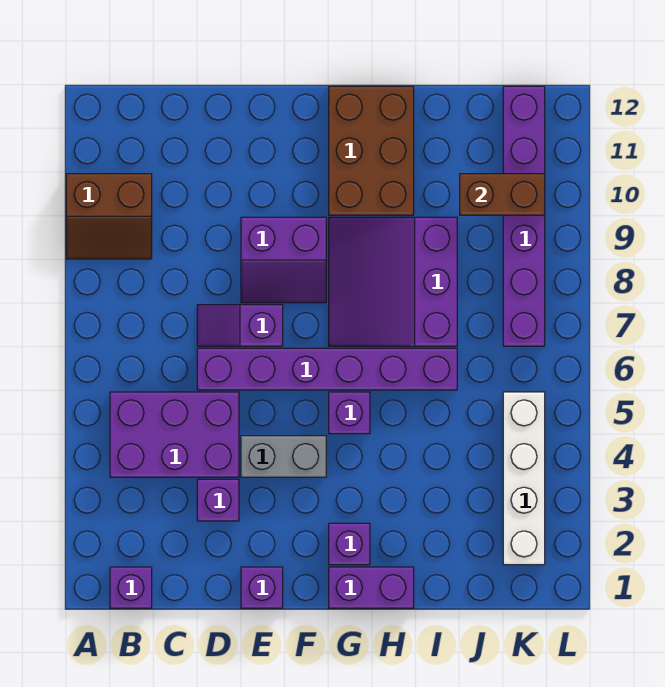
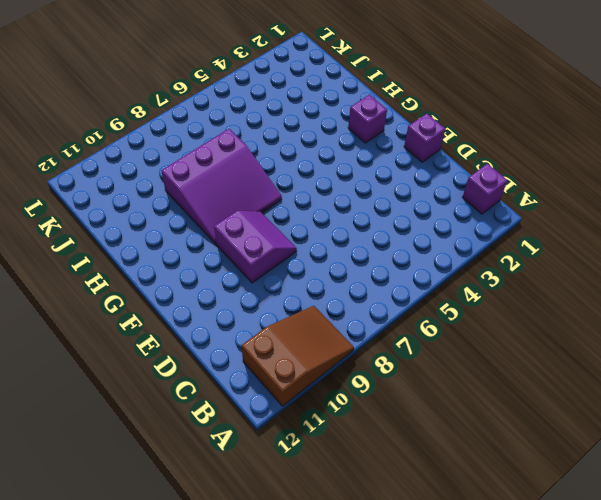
brown 2x3 slope [242,306,354,406] -> brown 2x2 slope [66,174,152,259]
none -> purple 2x3 brick [110,392,239,477]
none -> purple 1x1 brick [197,479,239,521]
none -> purple 1x6 brick [197,348,457,390]

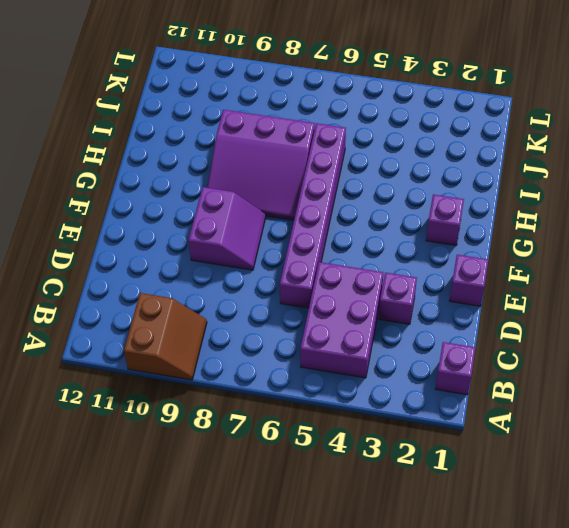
none -> purple 1x2 slope [197,305,283,346]
none -> grey 1x2 brick [241,436,326,477]
none -> purple 1x2 brick [329,567,414,608]

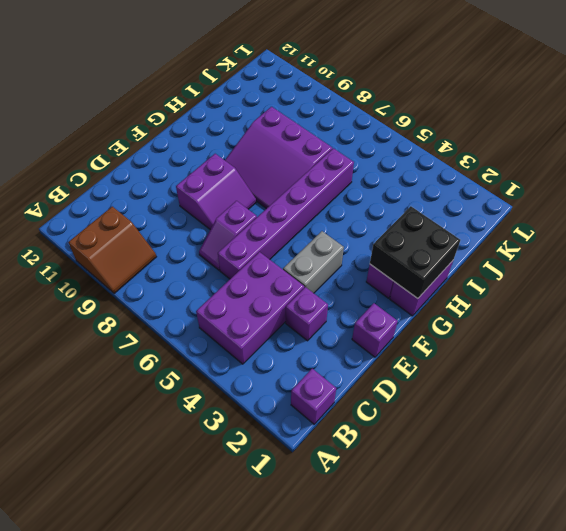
black 2x2 brick [370,206,460,298] -> none
none -> purple 1x1 brick [329,392,370,434]
none -> brown 2x3 brick [329,86,414,215]
none -> white 1x4 brick [503,392,545,565]

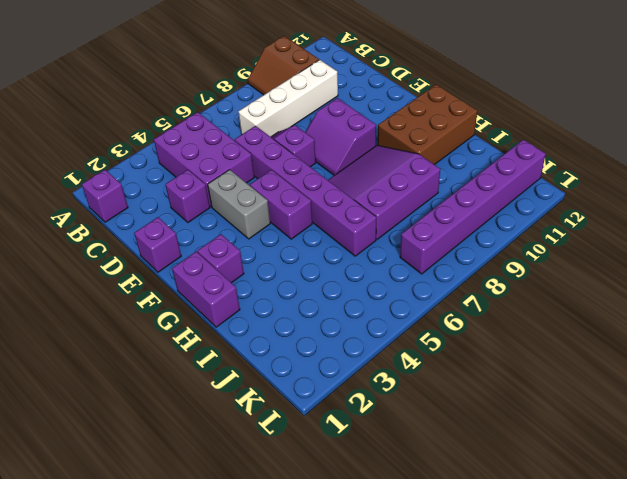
white 1x4 brick [238,60,338,137] -> white 1x4 brick moved to [503,392,545,565]
purple 1x2 brick [250,170,312,239] -> purple 1x1 brick [329,392,370,434]
none -> brown 1x2 brick [460,174,545,215]

